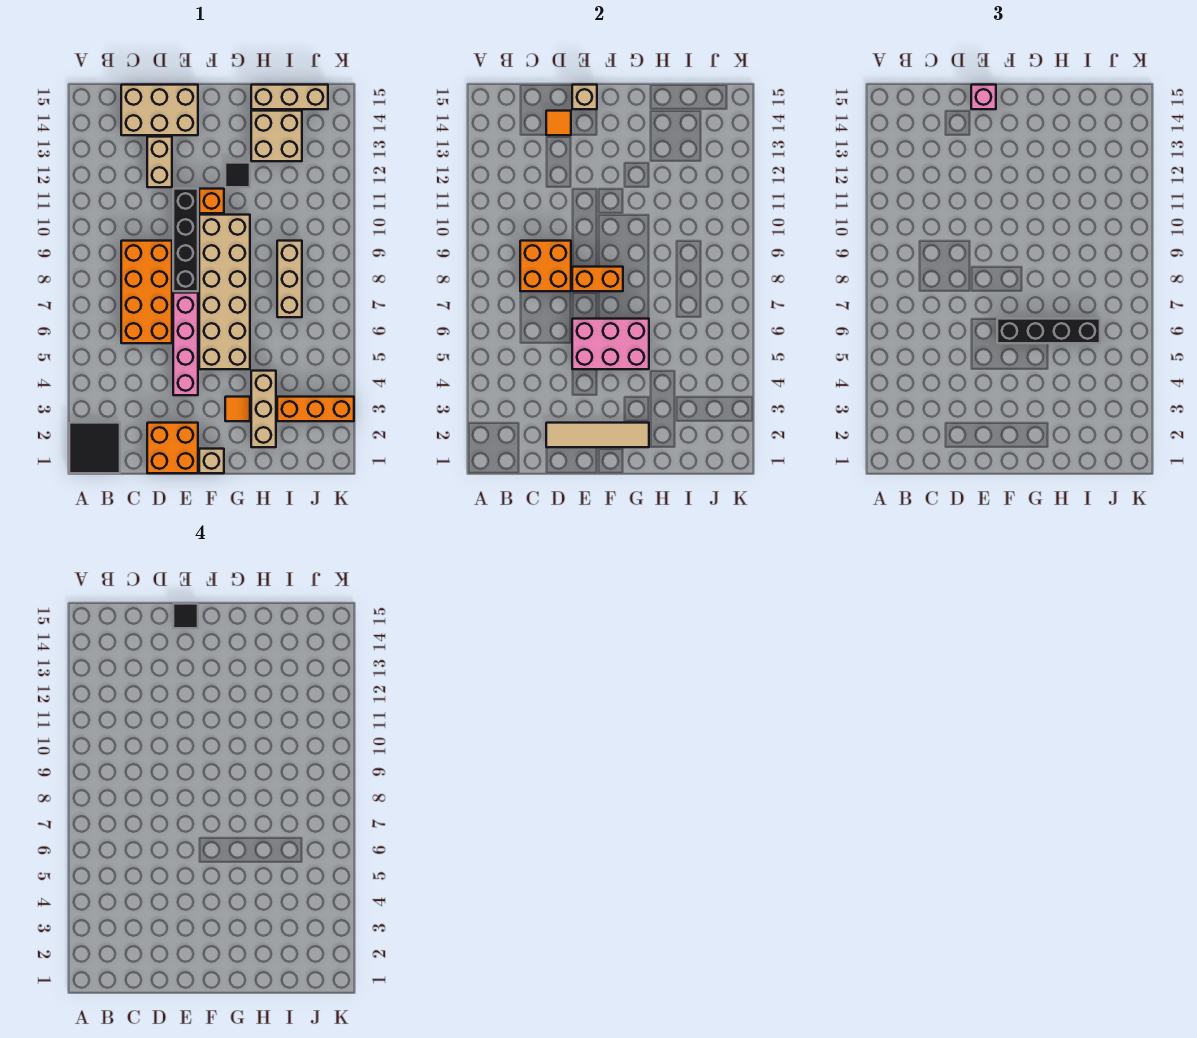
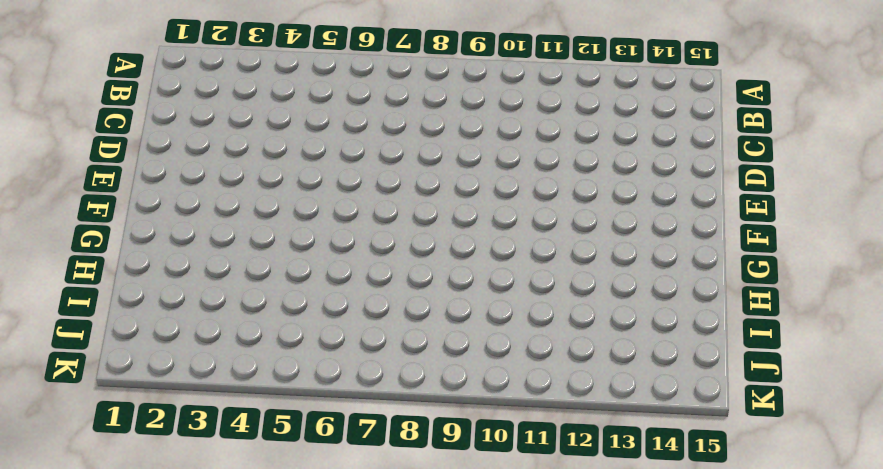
none -> black 2x2 tile [69,423,120,473]
none -> orange 2x4 brick [121,241,172,343]
none -> tan 2x3 brick [121,85,198,135]

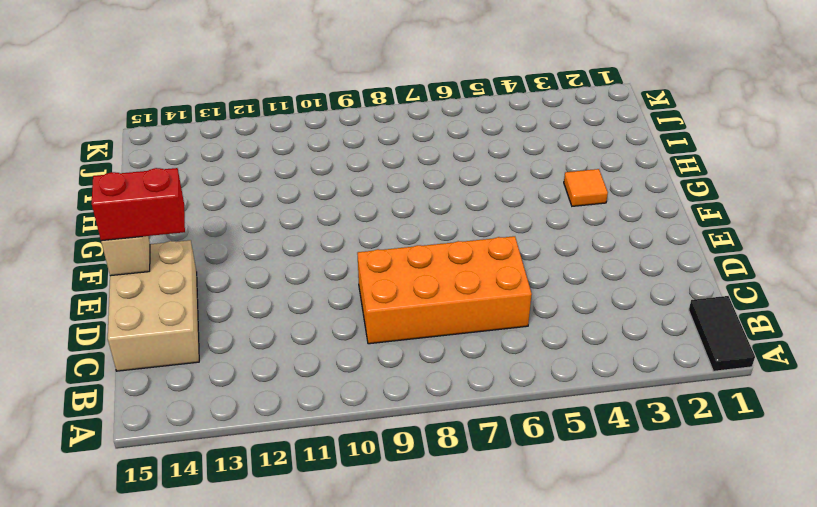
black 1x2 tile [689,296,755,371] -> black 2x2 tile [69,423,120,473]
red 1x2 brick [92,168,185,241] -> pink 1x1 brick [971,85,996,109]
none -> orange 2x2 brick [147,423,198,473]
none -> tan 1x2 brick [147,137,172,187]
none -> pink 1x4 brick [173,293,198,395]

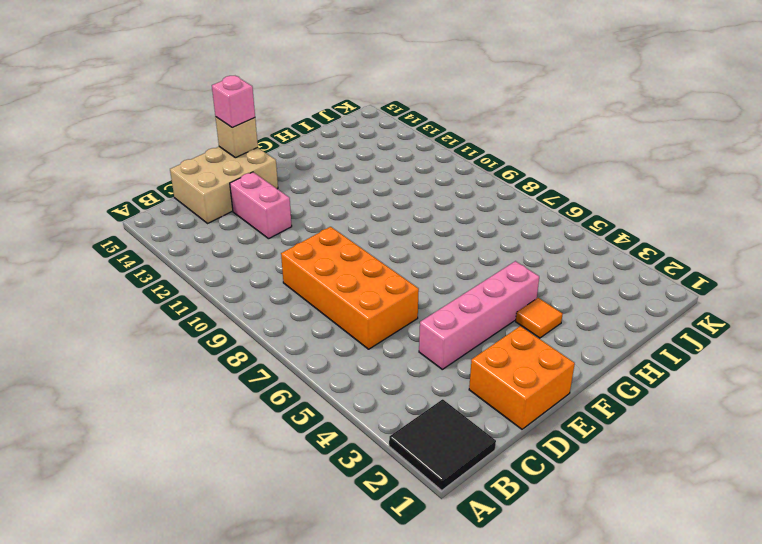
pink 1x4 brick [419,261,539,369] -> pink 1x4 brick turned to [173,293,198,395]
pink 1x2 brick [230,172,292,239] -> tan 1x2 brick [147,137,172,187]
none -> black 1x4 brick [173,189,198,291]
none -> tan 1x1 brick [199,449,224,473]
none -> tan 2x6 brick [199,215,250,369]

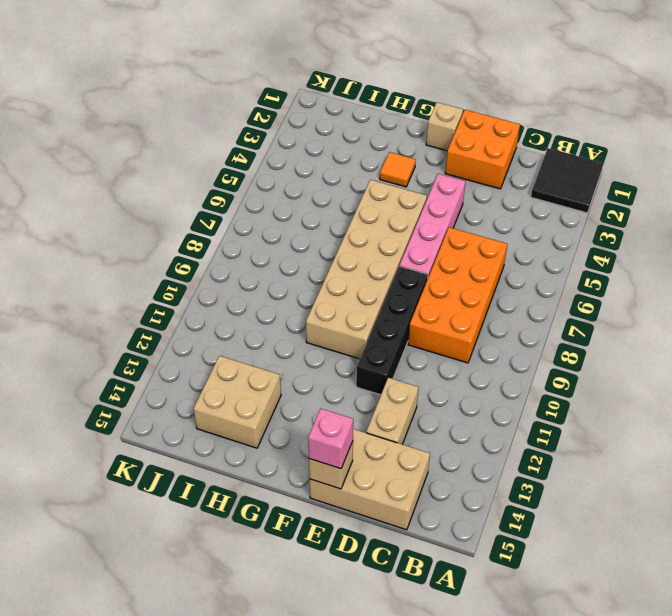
none -> orange 1x1 brick [199,189,224,213]
none -> black 1x1 tile [225,163,250,187]
none -> tan 1x3 brick [251,371,276,447]

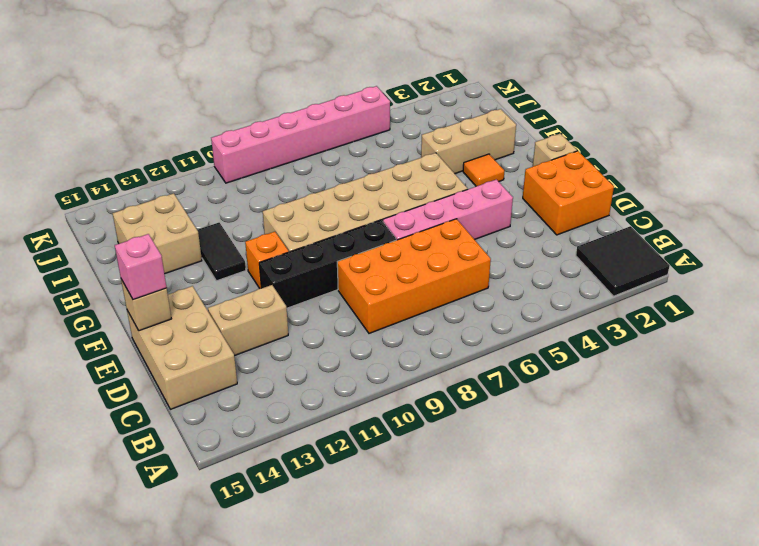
black 1x2 tile [197,223,246,281] -> black 1x1 tile [225,163,250,187]
pink 1x6 brick [211,86,390,183] -> none
none -> tan 1x3 brick [251,85,328,109]
none -> orange 1x3 brick [277,397,354,421]
none -> tan 1x3 brick [277,241,302,317]

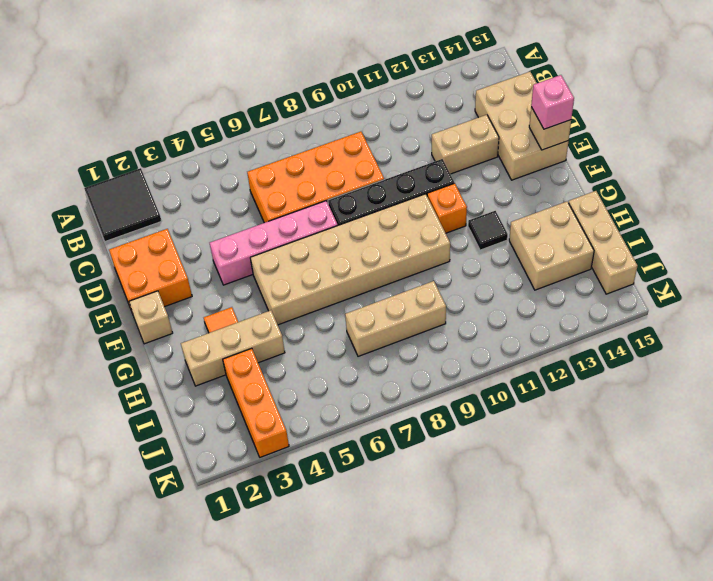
none -> orange 2x2 brick [520,241,571,291]
none -> tan 1x4 tile [546,423,649,447]
none -> orange 1x1 tile [546,111,571,135]

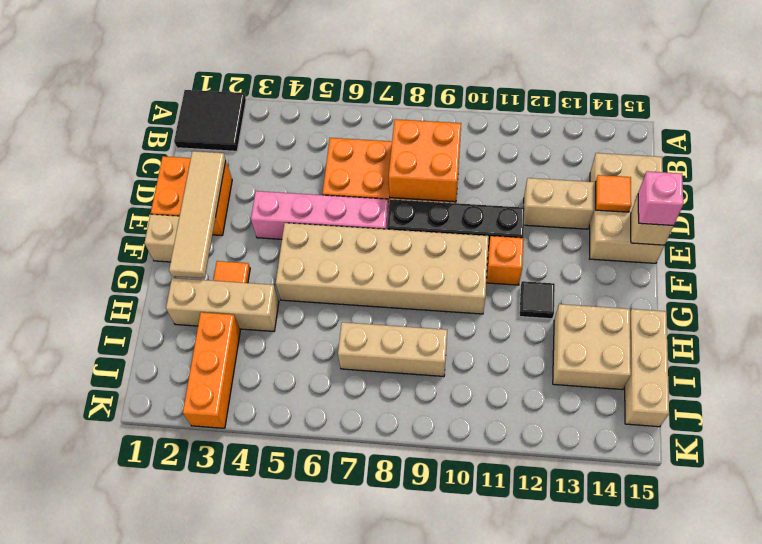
none -> pink 2x3 brick [572,319,649,369]
none -> orange 1x2 brick [572,267,623,291]
none -> black 1x4 brick [997,319,1100,343]

